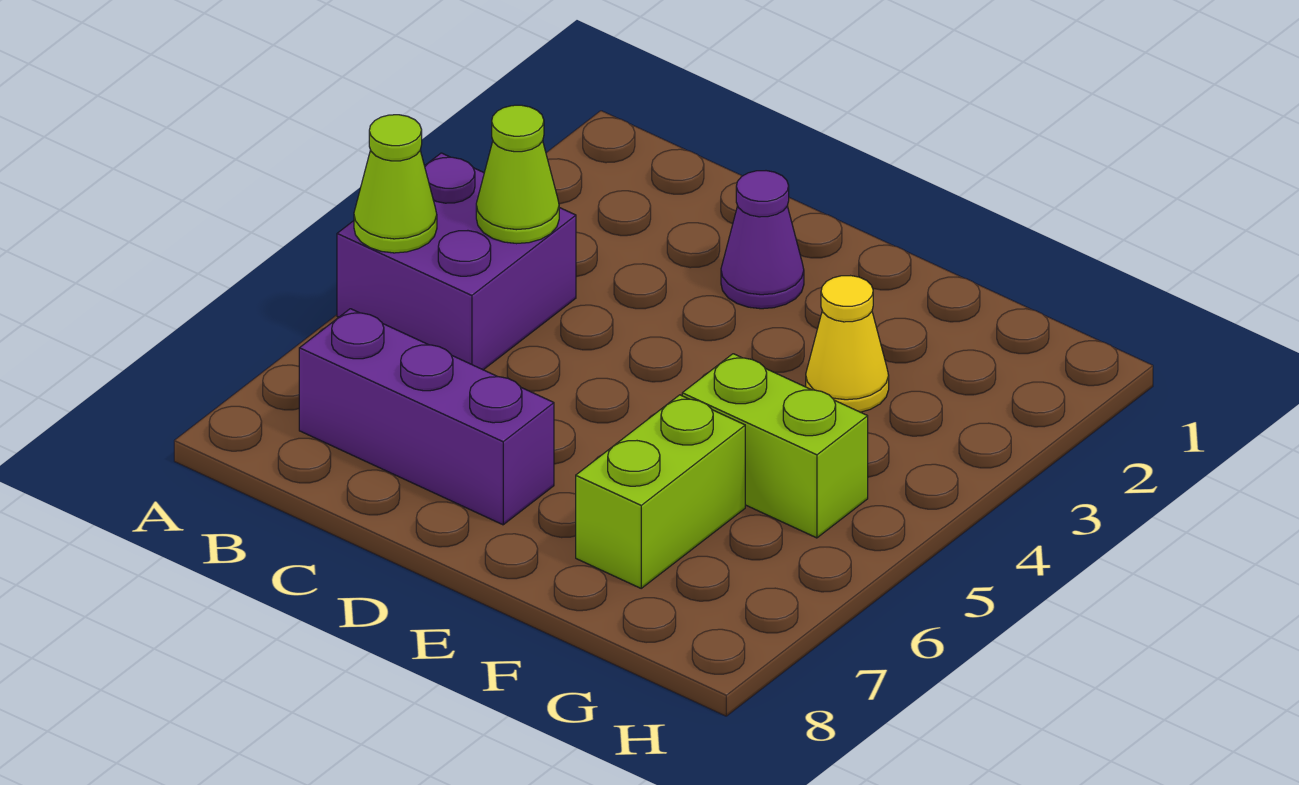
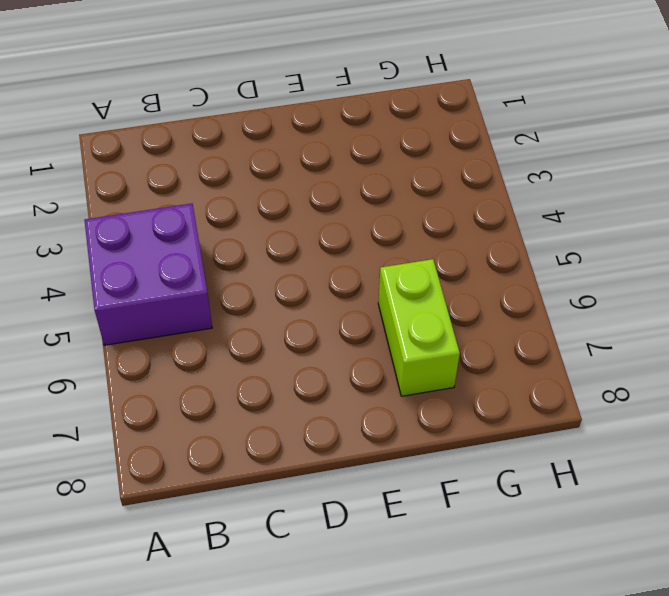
none -> purple 1x3 brick [299,309,554,525]
none -> purple 1x1 cone [721,171,804,309]

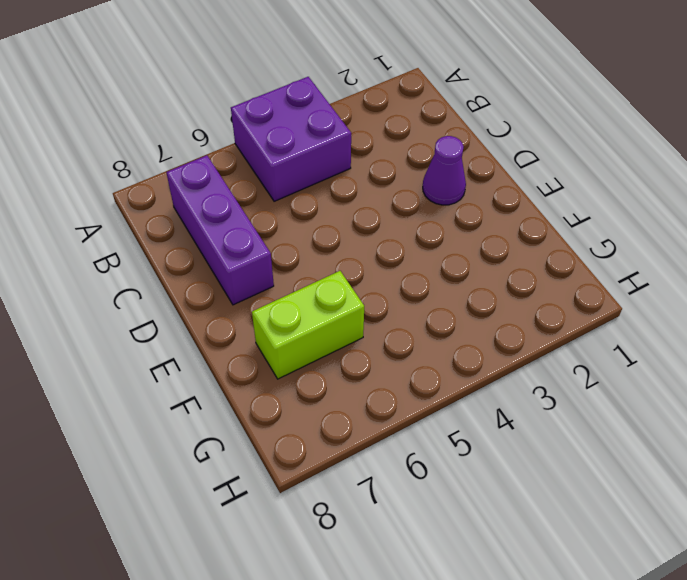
none -> yellow 1x1 cone [806,276,889,412]
none -> lime 1x2 brick [682,354,868,538]

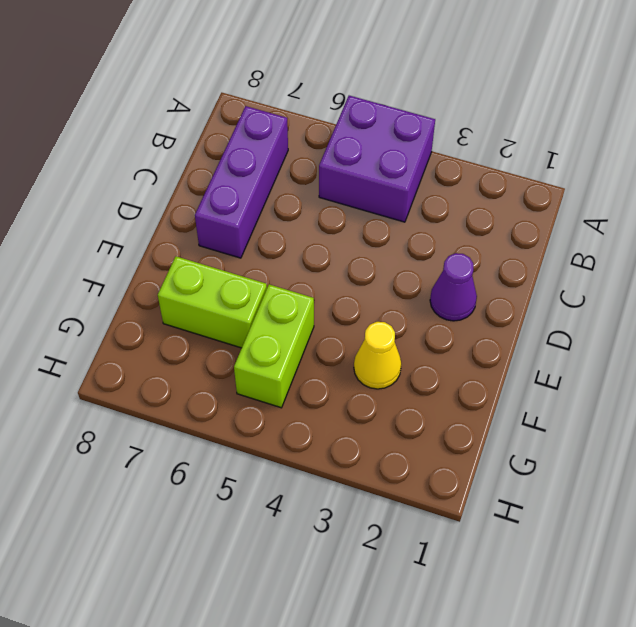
none -> lime 1x1 cone [354,115,437,253]
none -> lime 1x1 cone [476,105,559,244]

